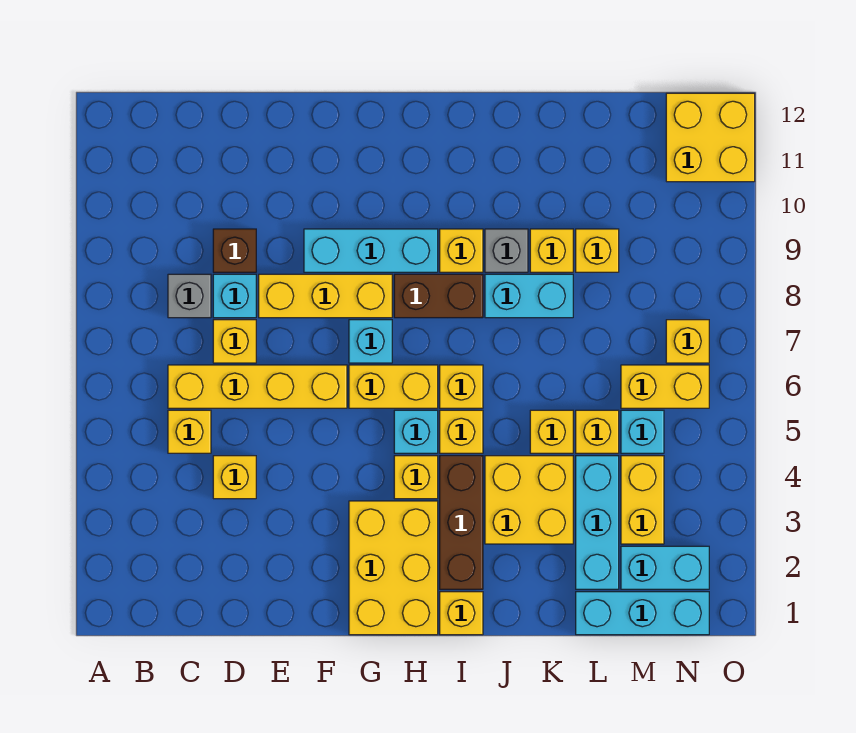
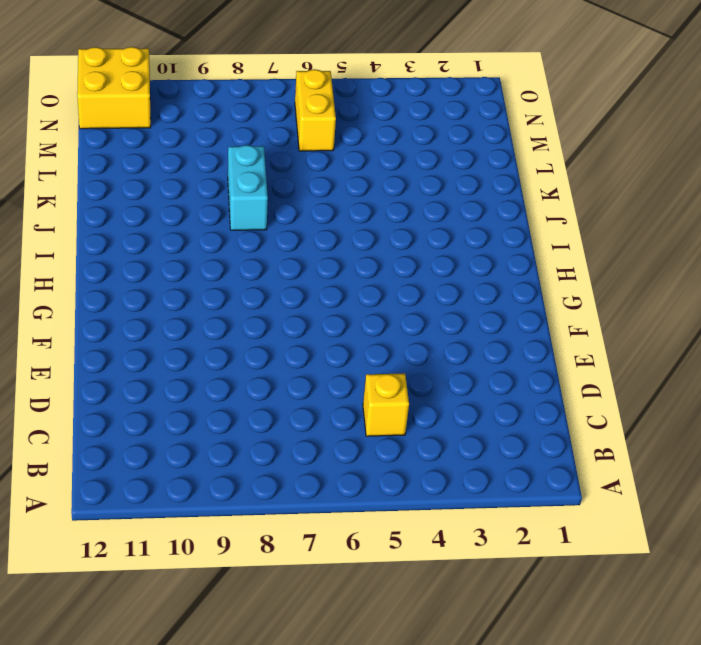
none -> yellow 1x4 brick [168,365,347,408]
none -> grey 1x1 brick [168,274,211,318]
none -> yellow 1x1 brick [213,456,256,499]
none -> yellow 1x1 brick [213,320,256,363]

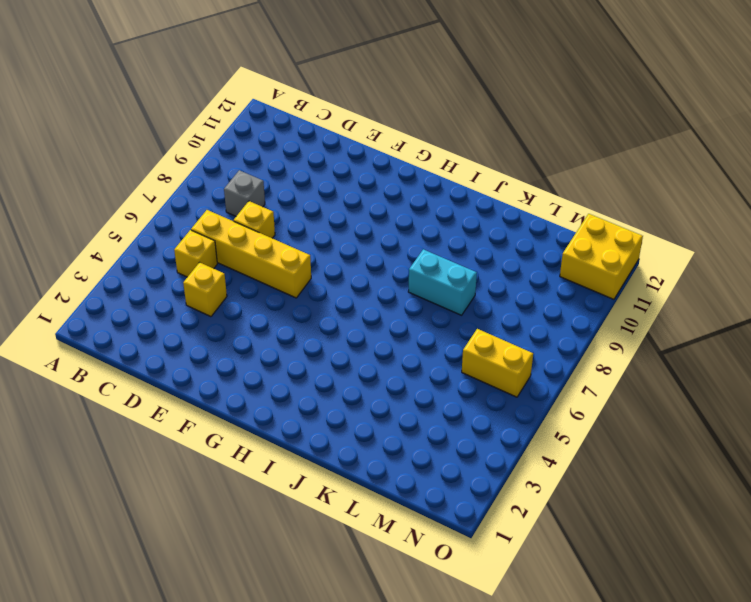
none -> cyan 1x1 brick [213,274,256,318]
none -> brown 1x1 brick [213,229,256,272]
none -> yellow 1x3 brick [259,274,392,318]
none -> cyan 1x3 brick [304,229,438,272]

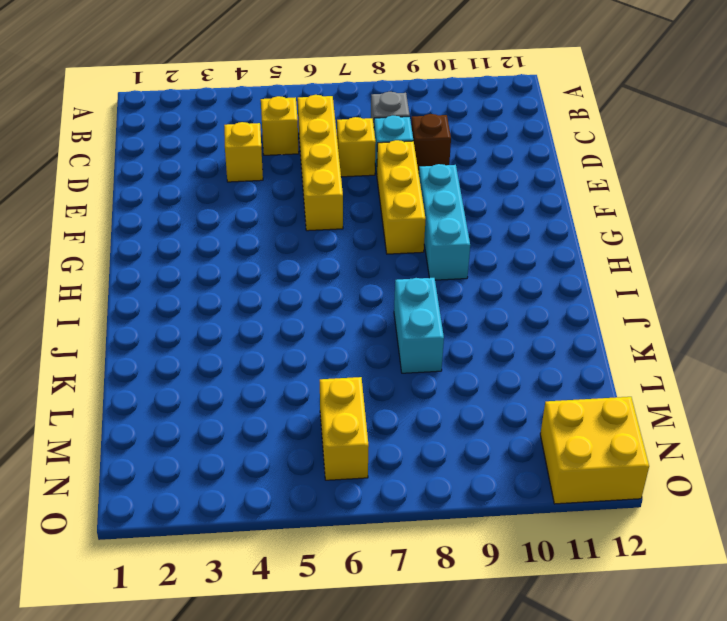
none -> yellow 2x3 brick [349,501,438,635]
none -> yellow 1x2 brick [349,365,438,408]
none -> cyan 1x1 brick [349,320,392,363]
none -> yellow 1x1 brick [394,456,438,499]

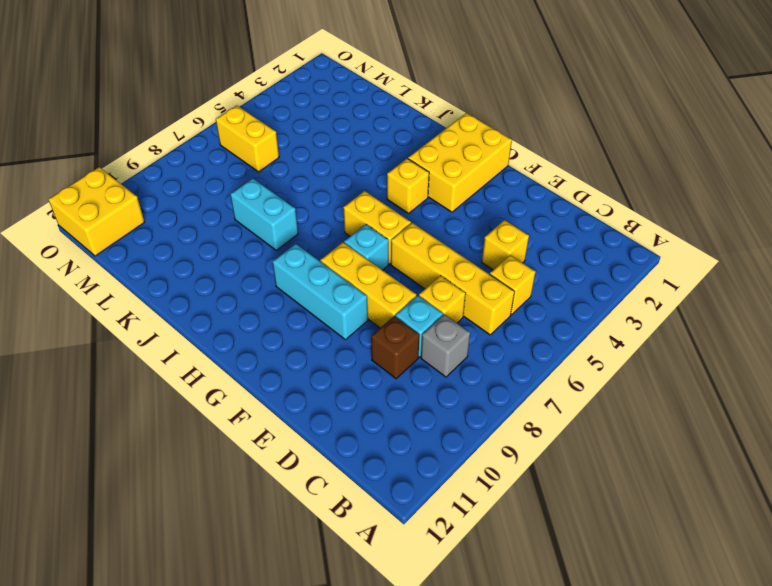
none -> cyan 1x1 brick [394,410,438,453]
none -> brown 1x2 brick [394,274,483,318]
none -> yellow 1x1 brick [440,592,483,635]
none -> brown 1x3 brick [440,456,483,589]

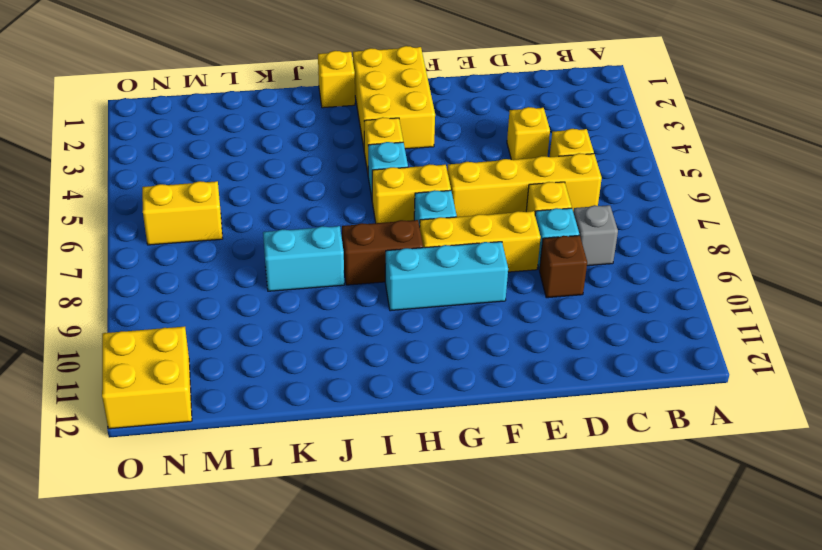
none -> brown 1x3 brick [440,456,483,589]
none -> yellow 1x1 brick [440,410,483,453]
none -> yellow 1x1 brick [440,365,483,408]
none -> yellow 1x1 brick [440,229,483,272]

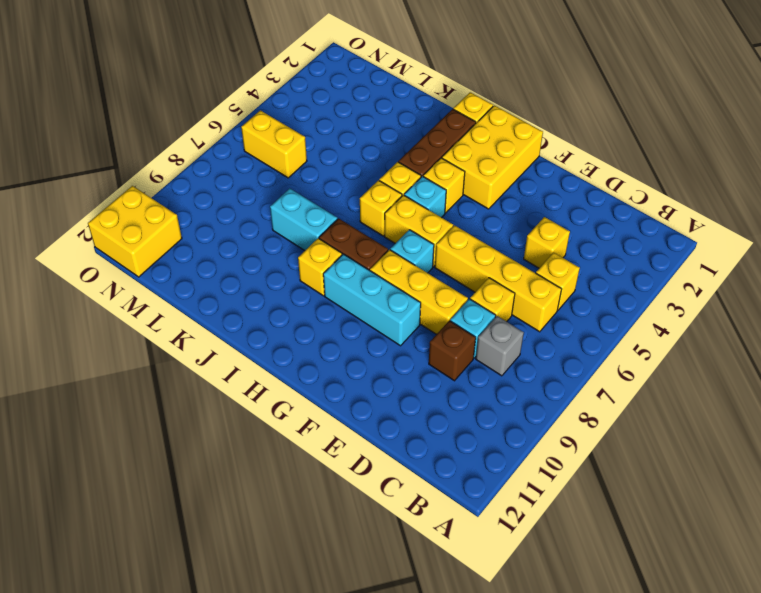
none -> yellow 2x2 brick [485,456,573,544]
none -> grey 1x1 brick [485,229,528,272]
none -> yellow 1x1 brick [530,410,573,453]
none -> yellow 1x1 brick [530,229,573,272]

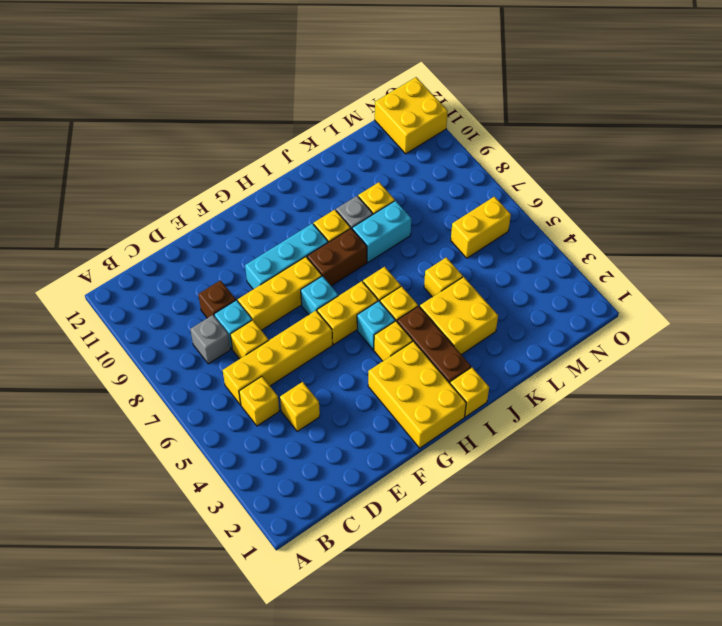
none -> cyan 1x3 brick [576,592,709,635]
none -> cyan 1x3 brick [576,456,619,589]
none -> yellow 1x1 brick [576,410,619,453]
none -> yellow 1x1 brick [576,229,619,272]

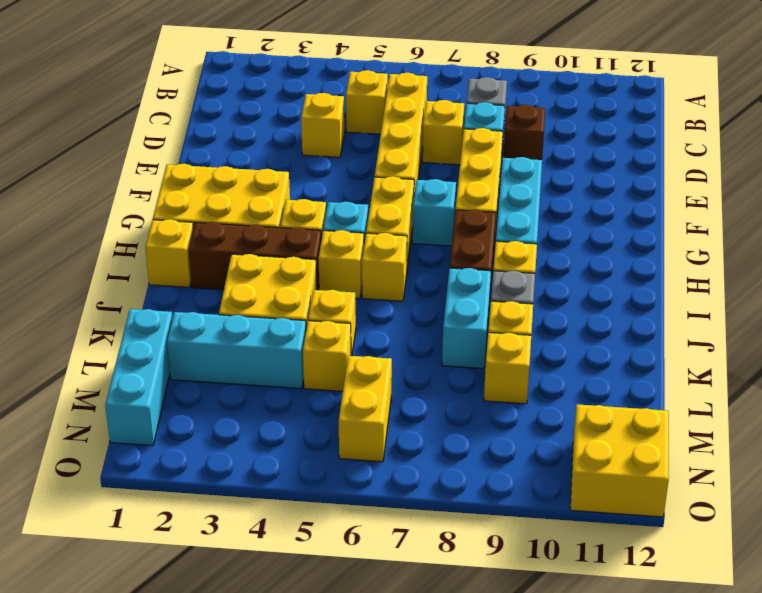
none -> cyan 1x2 brick [621,546,709,589]
none -> yellow 1x2 brick [621,456,664,544]
none -> cyan 1x1 brick [621,410,664,453]
none -> yellow 1x1 brick [666,320,709,363]

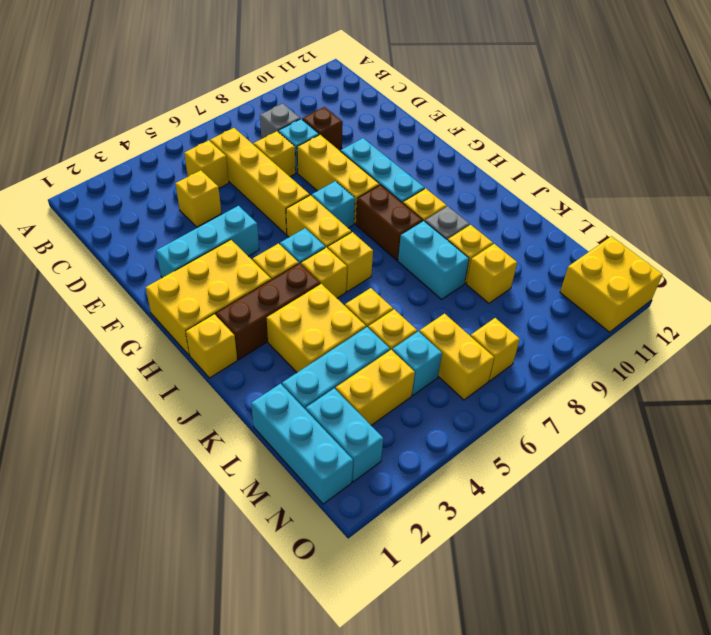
cyan 1x3 brick [156,206,259,278] -> none

